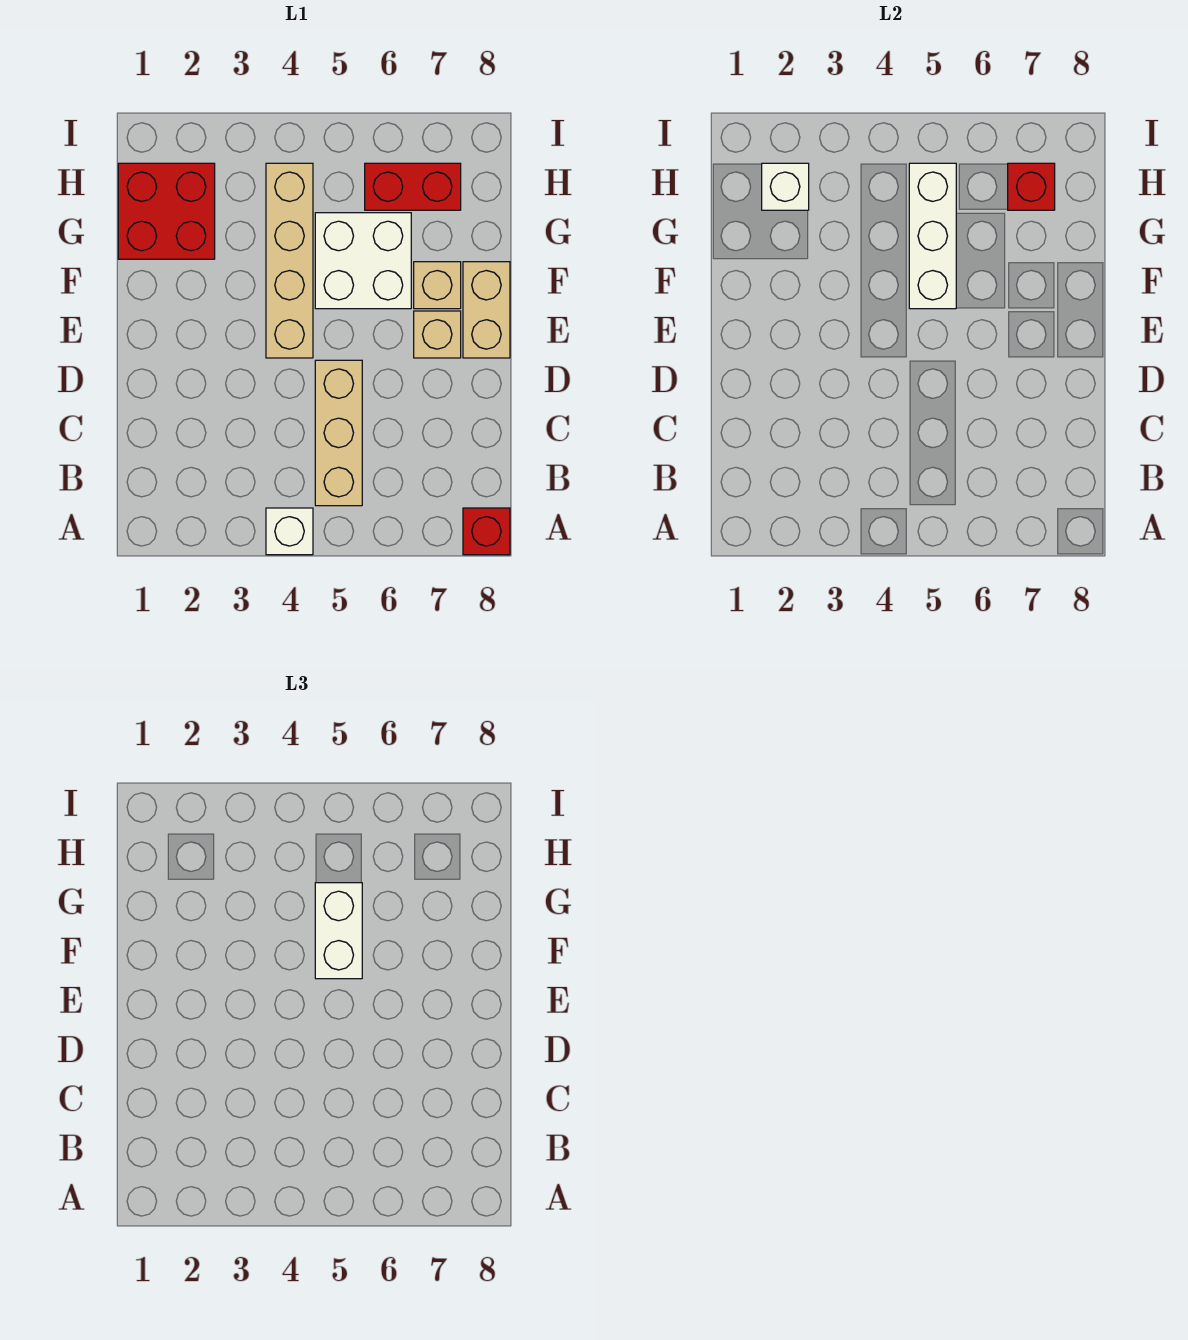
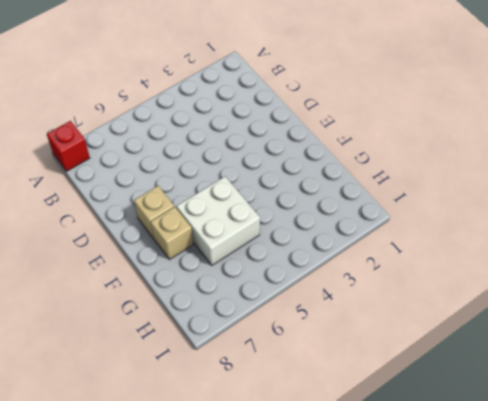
none -> white 1x1 brick [266,508,313,555]
none -> tan 1x3 brick [315,360,362,506]
none -> tan 1x4 brick [266,163,313,358]

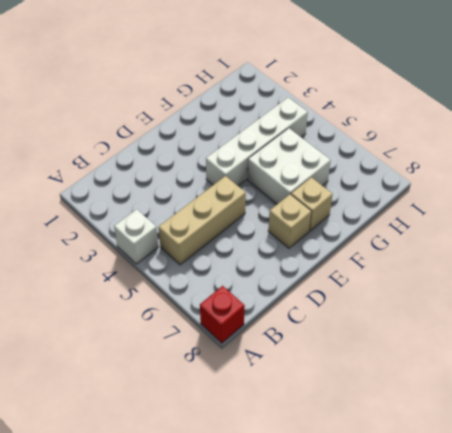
white 1x4 brick [206,98,308,186] -> tan 1x4 brick [266,163,313,358]
none -> tan 1x2 brick [463,262,510,358]
none -> red 2x2 brick [118,163,215,259]
none -> red 1x2 brick [365,163,461,210]

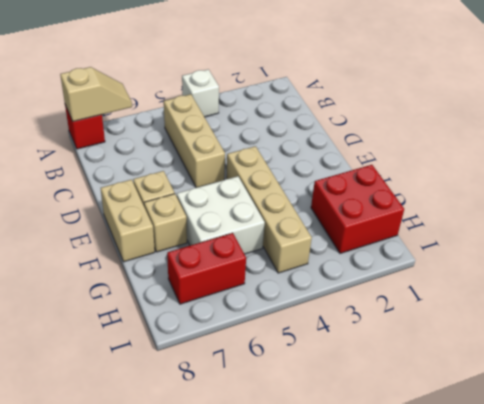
tan 1x2 slope [60,67,132,122] -> none
none -> white 1x3 brick [909,163,956,309]
none -> white 1x1 brick [762,163,809,210]
none -> red 1x1 brick [1008,163,1055,210]

